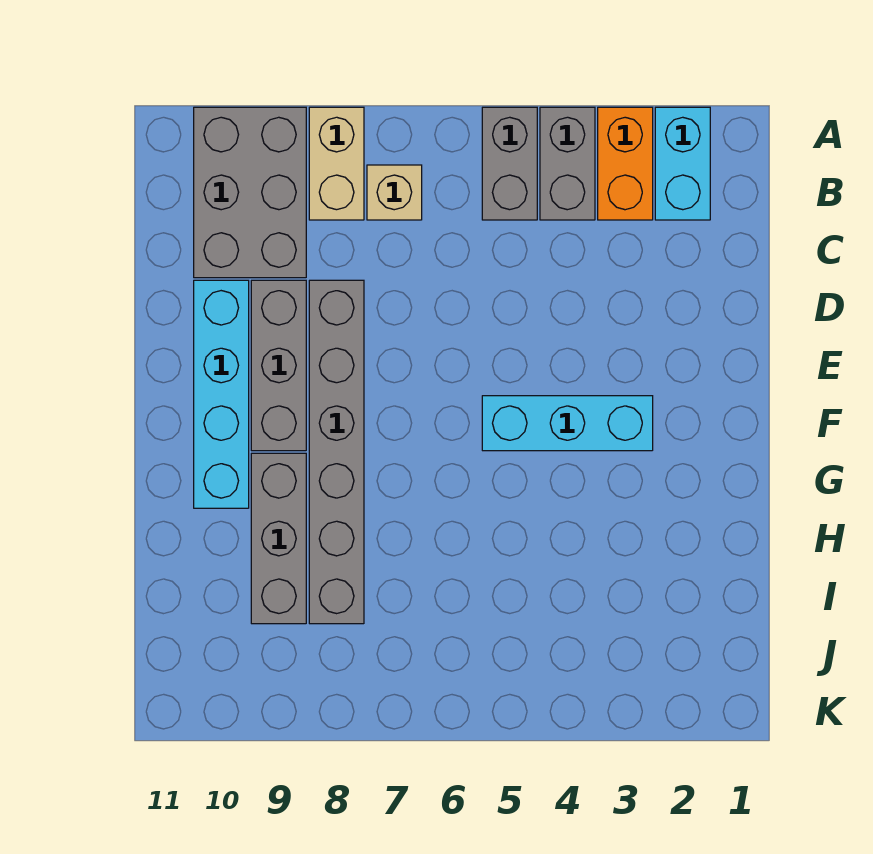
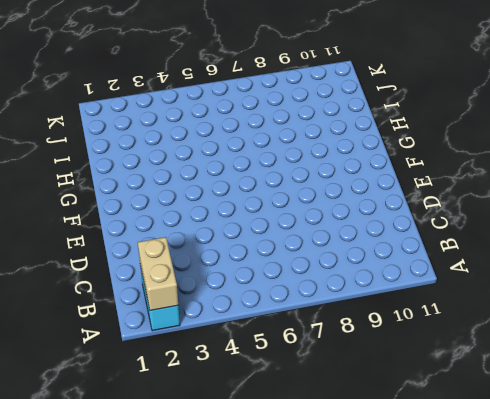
tan 1x2 brick [138,237,178,310] -> tan 1x2 brick moved to [309,107,364,220]
none -> orange 1x2 brick [598,107,653,220]
none -> grey 1x2 brick [540,107,595,220]
none -> grey 1x2 brick [482,107,537,220]

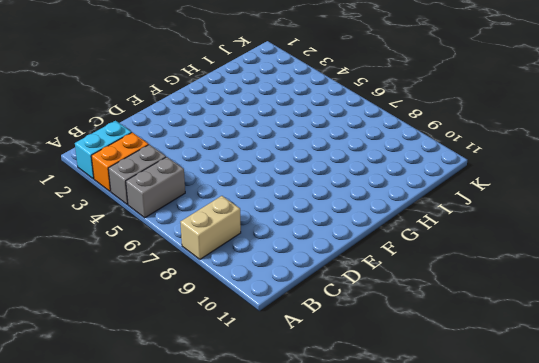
none -> grey 2x3 brick [194,107,306,278]
none -> tan 1x1 brick [367,165,422,220]
none -> grey 1x6 brick [309,280,364,624]

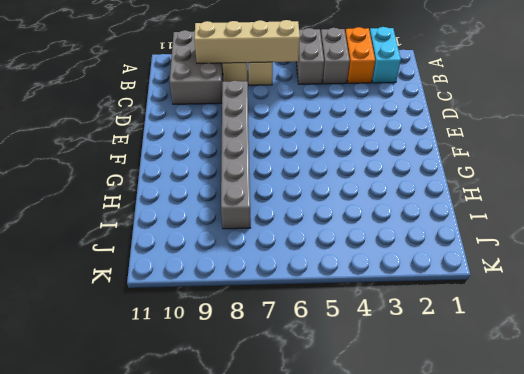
tan 1x4 brick [194,20,300,63] -> none
none -> grey 1x3 brick [251,280,306,451]
none -> cyan 1x4 brick [194,280,249,508]
none -> cyan 1x3 brick [482,396,653,451]

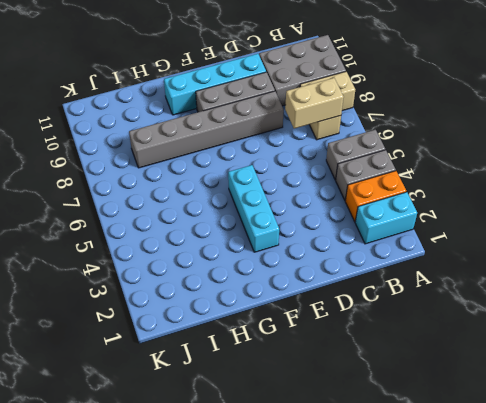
tan 1x2 brick [285,78,344,129] -> none
none -> grey 1x3 brick [251,453,306,624]

